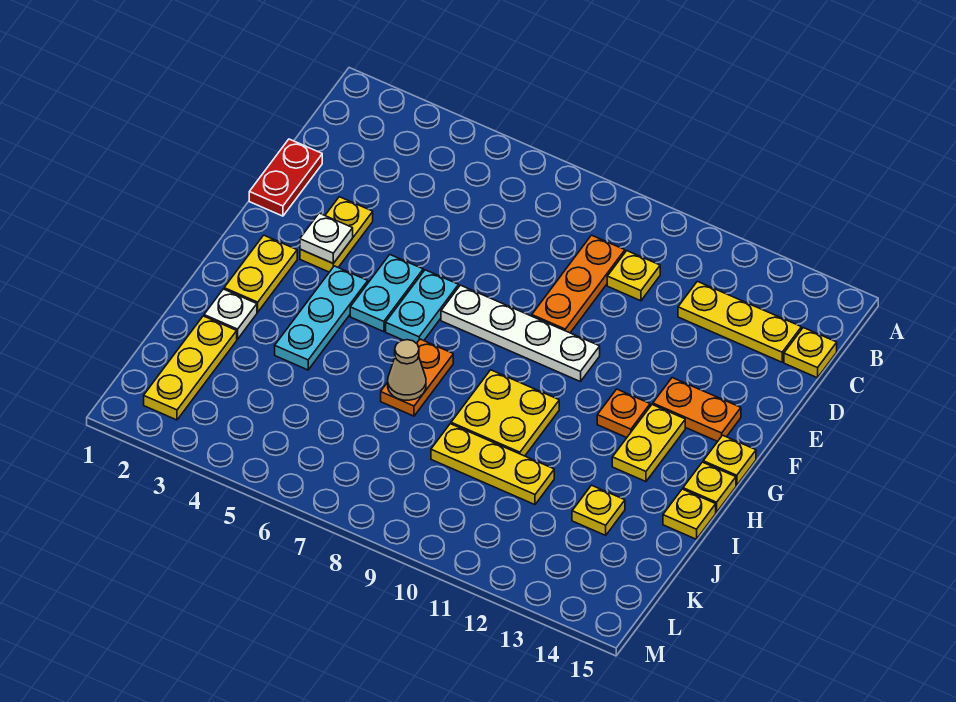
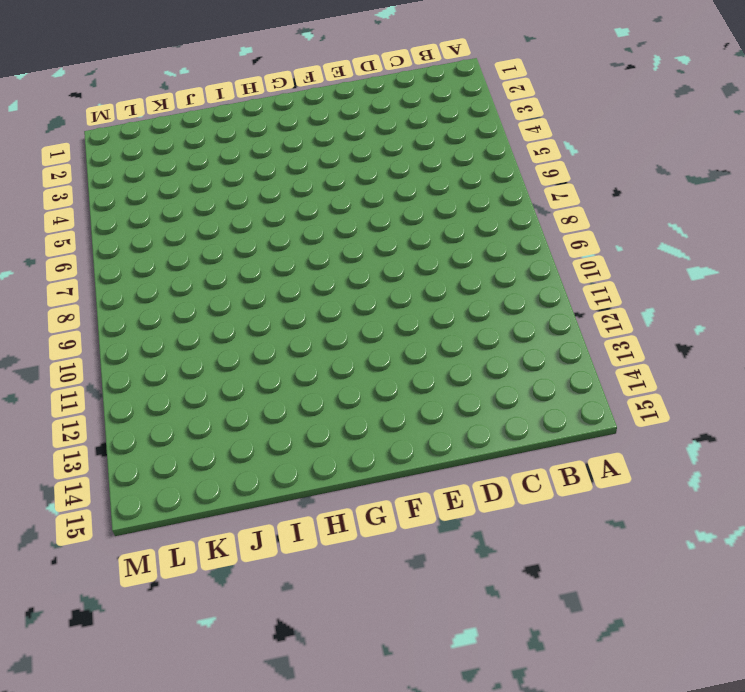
none -> orange 1x3 plate [532,235,625,333]
none -> yellow 1x1 plate [607,251,660,301]
none -> yellow 1x3 plate [678,281,801,362]

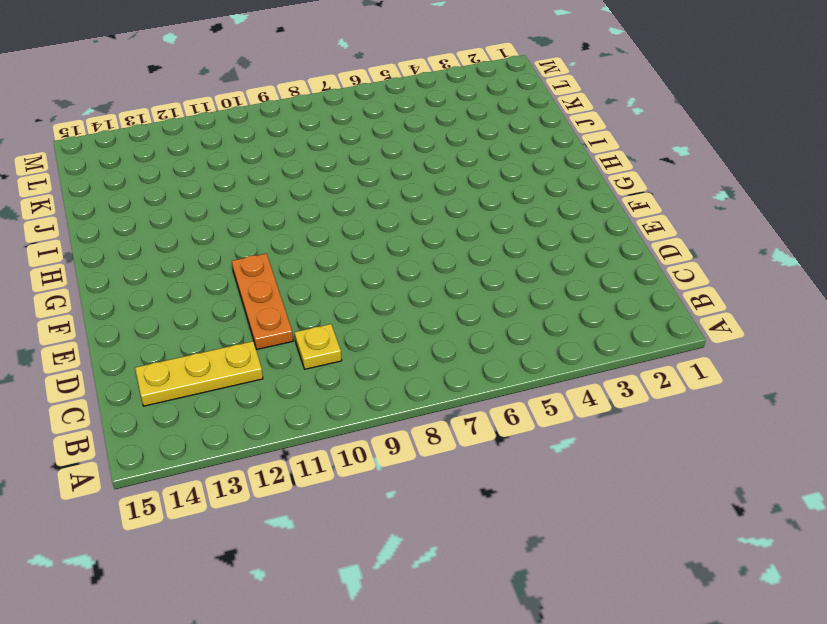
orange 1x3 plate [232,253,293,349] -> orange 1x3 plate moved to [532,235,625,333]
none -> yellow 1x1 plate [784,328,837,378]
none -> red 1x2 plate [249,139,322,216]
none -> yellow 1x2 plate [300,197,373,272]

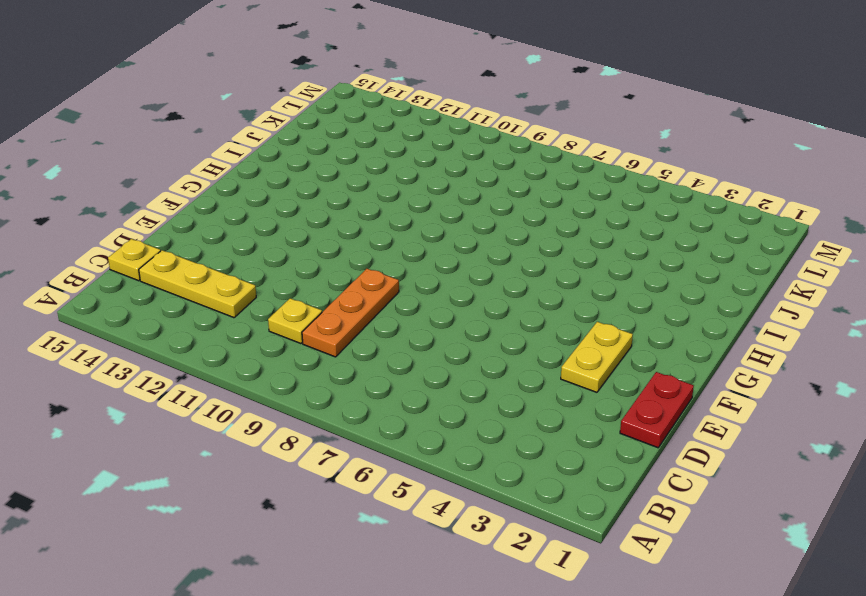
none -> cyan 1x2 plate [350,255,423,332]
none -> cyan 1x2 plate [386,270,459,343]
none -> white 1x4 plate [441,285,600,382]

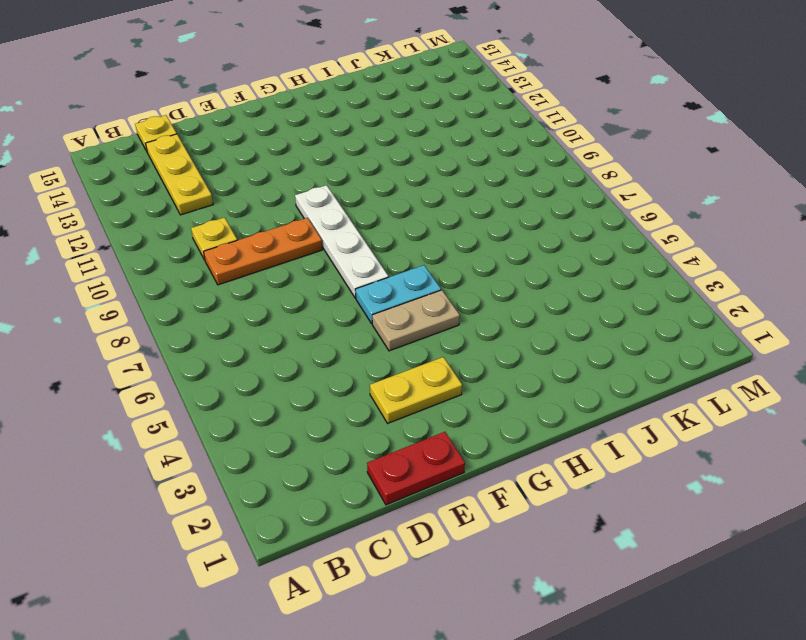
tan 1x2 plate [372,290,460,351] -> cyan 1x2 plate [350,255,423,332]
none -> orange 1x2 plate [653,378,741,441]
none -> yellow 1x2 plate [224,235,297,312]
none -> cyan 1x3 plate [275,266,368,370]

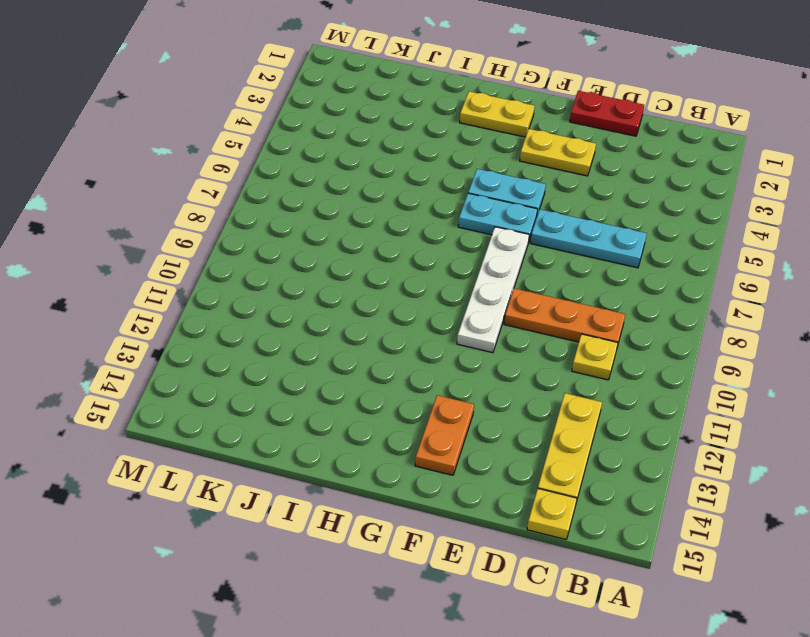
cyan 1x3 plate [530,209,647,268] -> cyan 1x3 plate moved to [275,266,368,370]
none -> orange 1x1 plate [597,389,650,438]
none -> yellow 1x2 plate [612,405,685,482]
none -> yellow 1x1 plate [703,435,756,485]

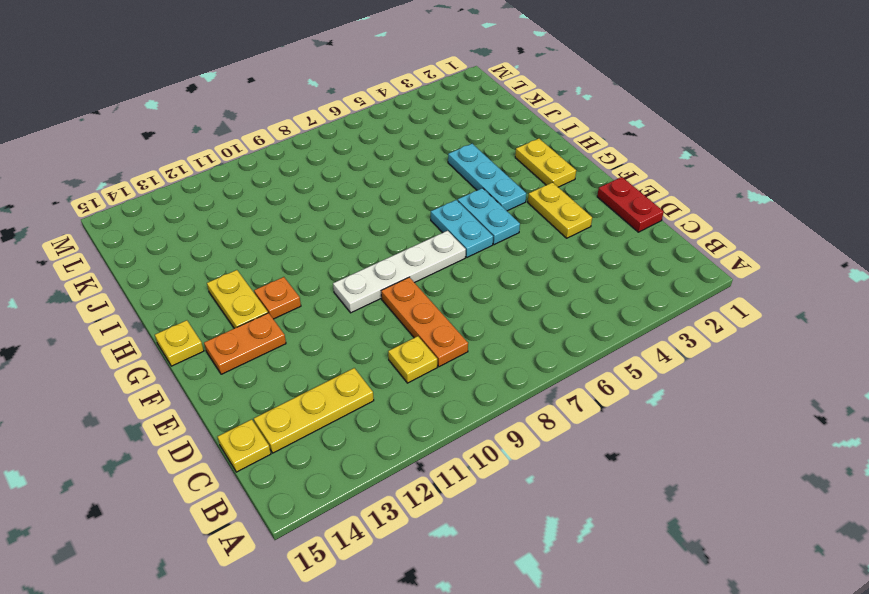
none -> orange 1x2 plate [381,339,453,416]
none -> yellow 2x2 plate [451,370,559,456]
none -> yellow 1x1 plate [683,462,736,512]

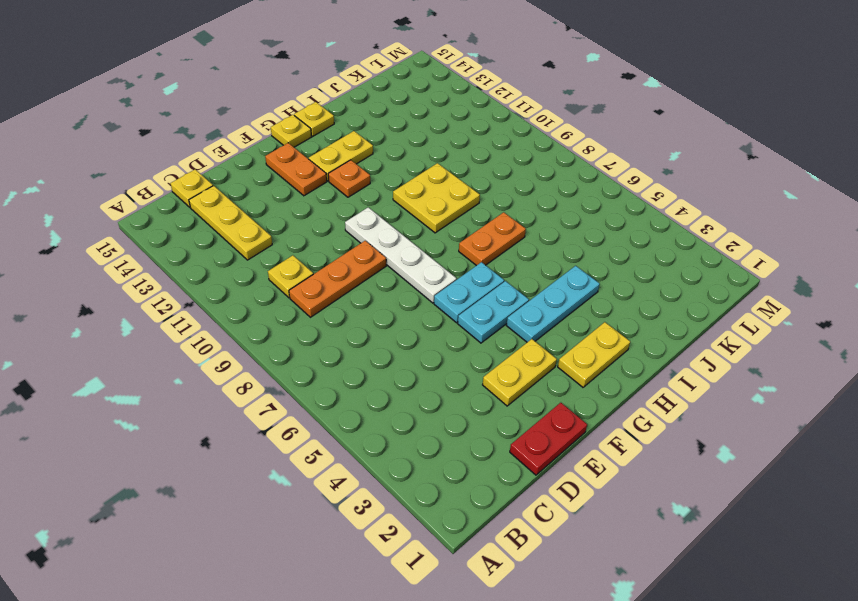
none -> white 1x1 plate [204,289,257,339]
none -> yellow 1x1 plate [663,489,716,539]
none -> yellow 1x3 plate [144,316,237,420]

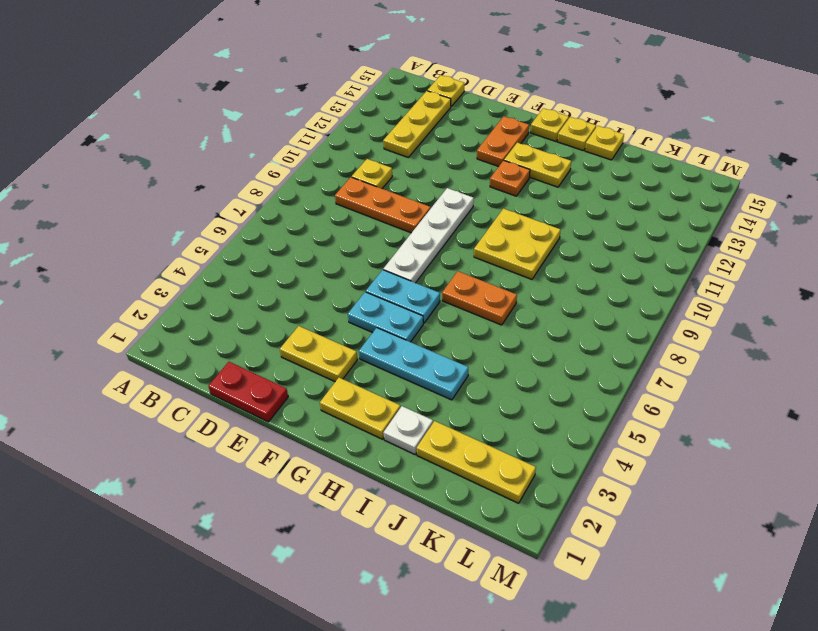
none -> yellow 1x3 plate [431,424,554,505]
none -> yellow 1x1 plate [572,485,625,535]
none -> white 1x1 plate [300,213,353,263]

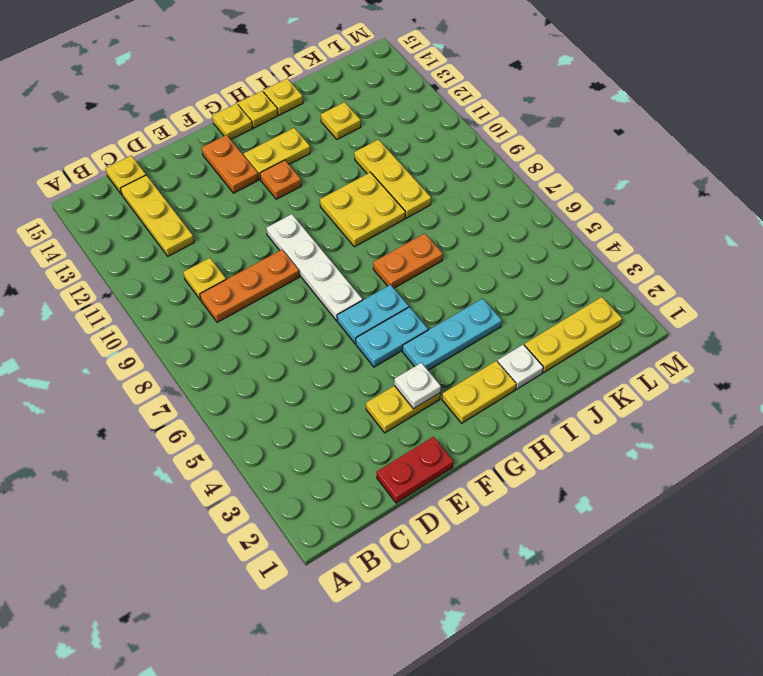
none -> tan 1x1 cone [388,340,426,400]

